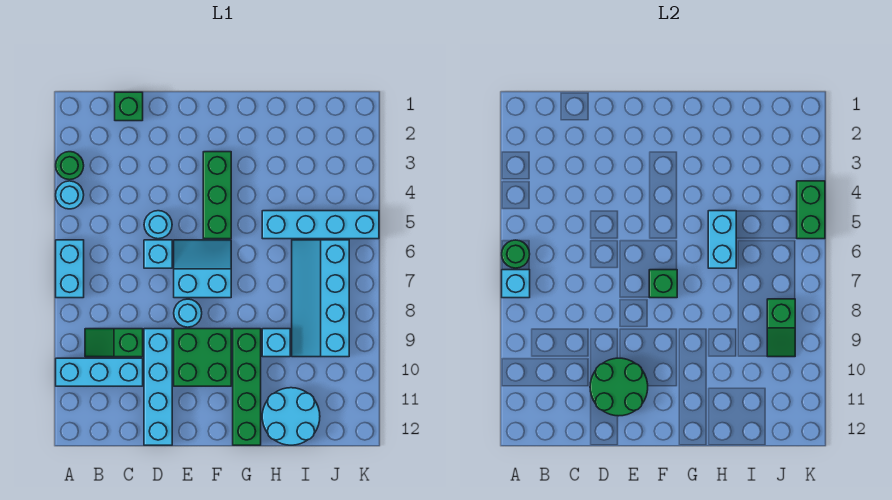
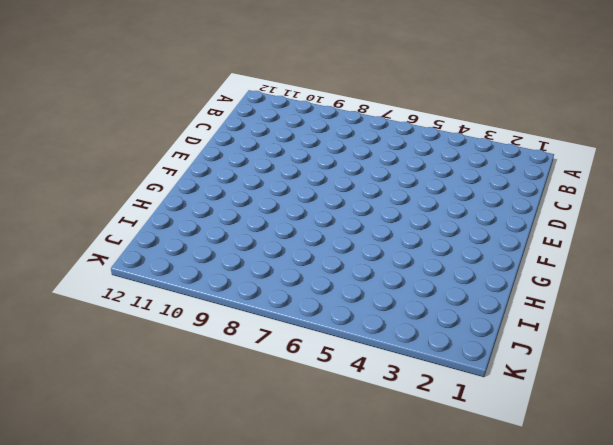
none -> green 1x1 round brick [56,152,84,180]
none -> cyan 1x1 round brick [56,181,84,209]
none -> cyan 1x2 brick [56,240,84,298]

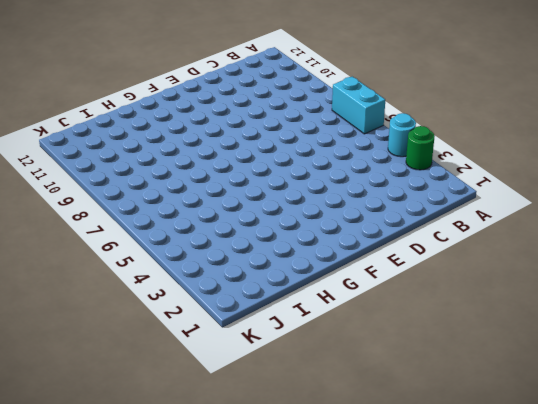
none -> cyan 1x3 brick [56,358,143,386]
none -> green 1x2 slope [85,329,143,357]
none -> green 1x1 brick [115,92,143,121]

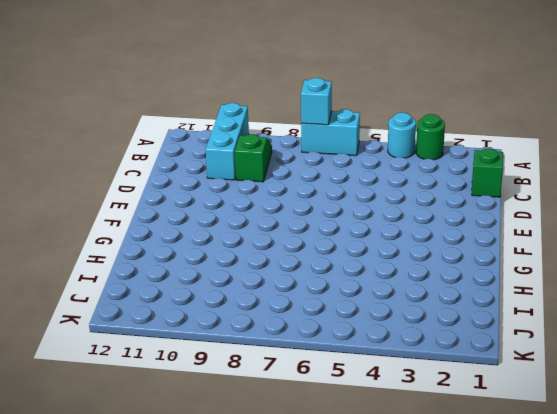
none -> cyan 1x1 round brick [144,211,172,239]
none -> cyan 1x1 brick [144,240,172,268]
none -> cyan 1x4 brick [144,329,172,445]

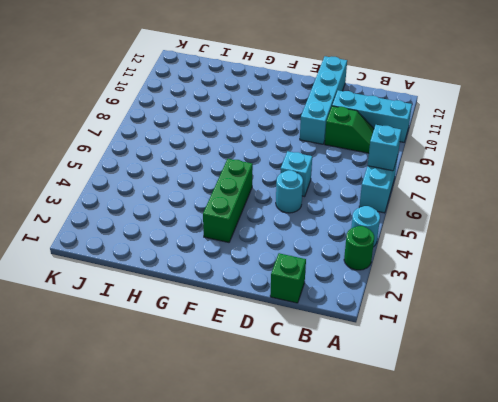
none -> cyan 2x2 slope [174,240,231,298]
none -> cyan 1x1 round brick [174,299,202,327]
none -> green 2x2 brick [174,329,231,386]

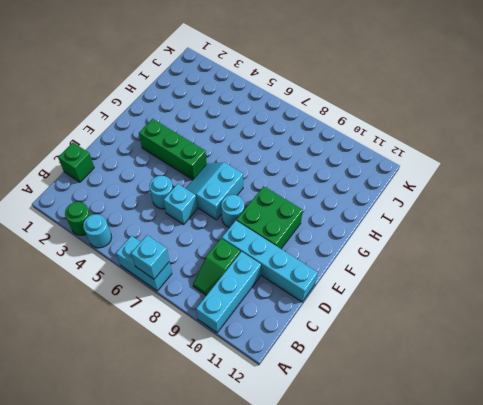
none -> green 1x4 brick [233,329,261,445]
none -> cyan 1x4 brick [262,211,379,239]
none -> cyan 1x1 brick [262,329,290,357]

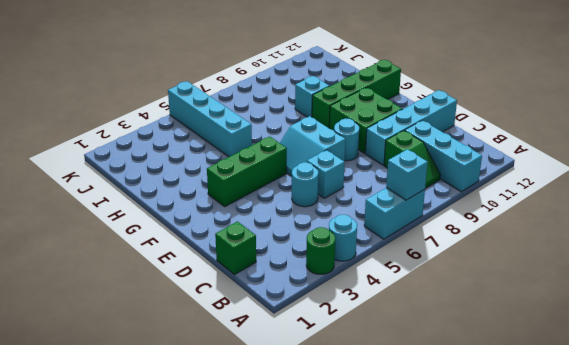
none -> cyan 2x2 round brick [262,388,320,445]
none -> cyan 2x4 slope [292,240,349,357]
none -> green 1x1 round brick [502,240,530,268]

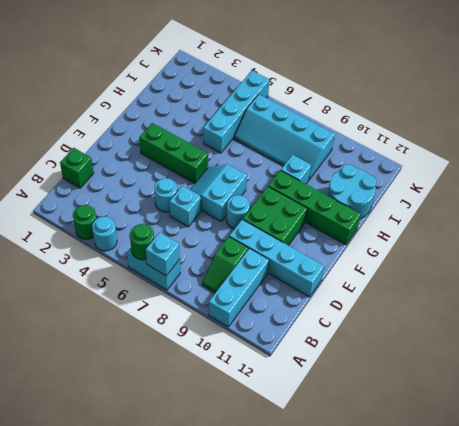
none -> green 2x2 round brick [590,358,648,416]
none -> green 1x1 brick [649,270,677,298]
none -> cyan 1x2 brick [708,211,736,268]

